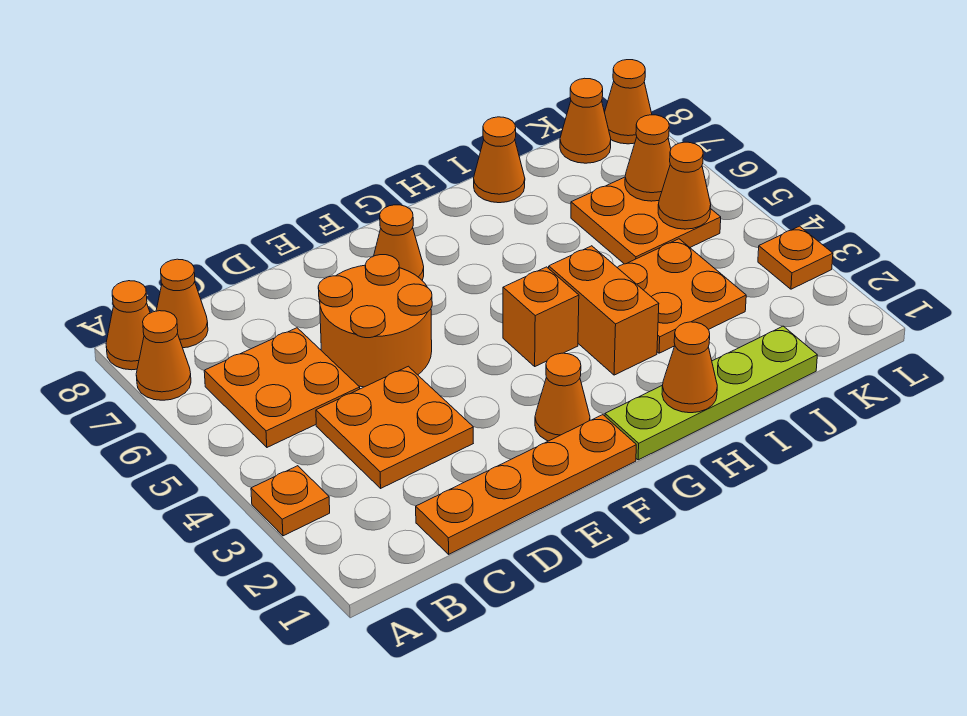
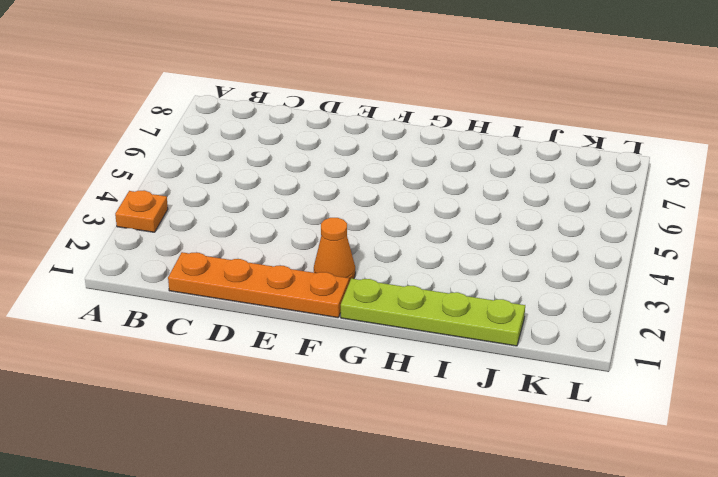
none -> orange 1x1 cone [136,311,191,400]
none -> orange 1x1 cone [106,281,150,370]
none -> orange 2x2 plate [204,328,360,447]

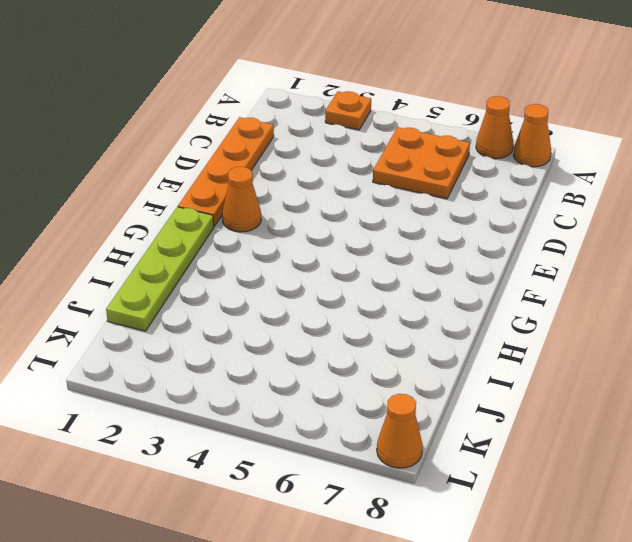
none -> orange 1x1 cone [156,259,208,348]
none -> orange 2x2 plate [316,366,473,488]
none -> orange 2x2 round brick [318,255,432,387]

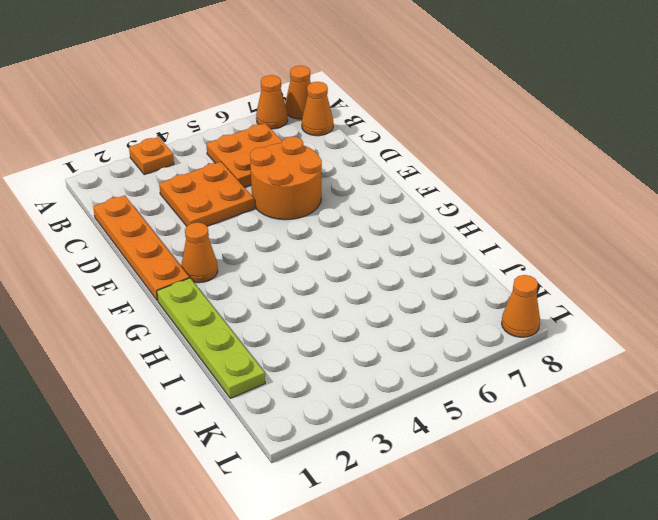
none -> orange 1x1 cone [374,205,424,280]
none -> orange 1x1 brick [503,267,579,366]
none -> orange 1x2 brick [549,246,659,375]

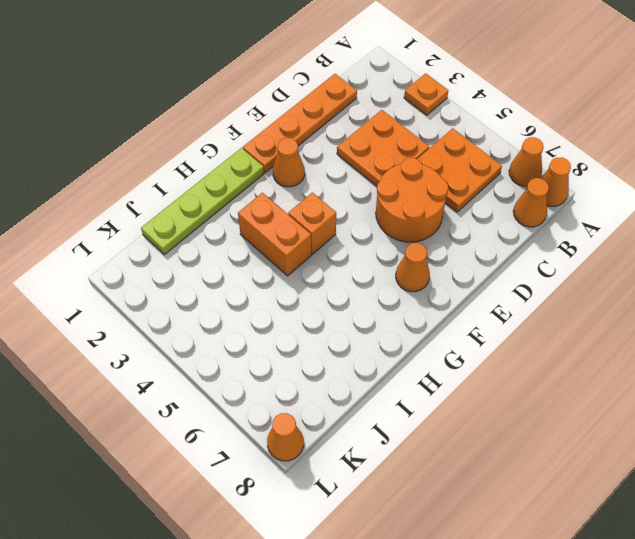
none -> orange 2x2 plate [617,239,746,353]
none -> orange 1x1 cone [474,117,525,203]
none -> orange 2x2 plate [571,177,721,264]

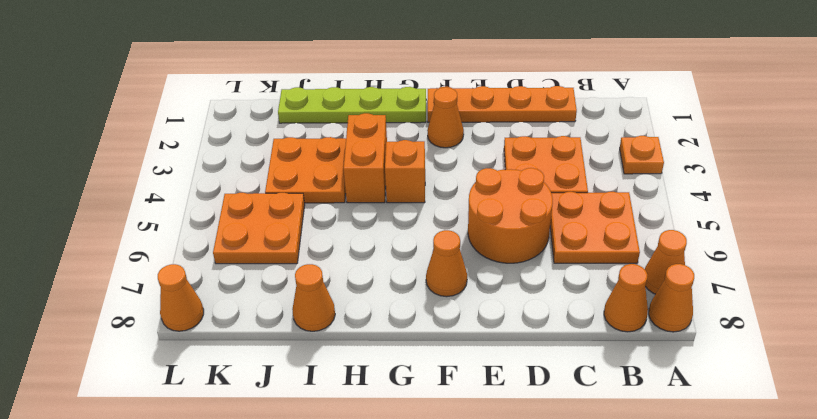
none -> orange 1x1 cone [560,78,611,163]
none -> orange 1x1 plate [758,226,833,289]
none -> orange 1x1 cone [662,322,717,413]

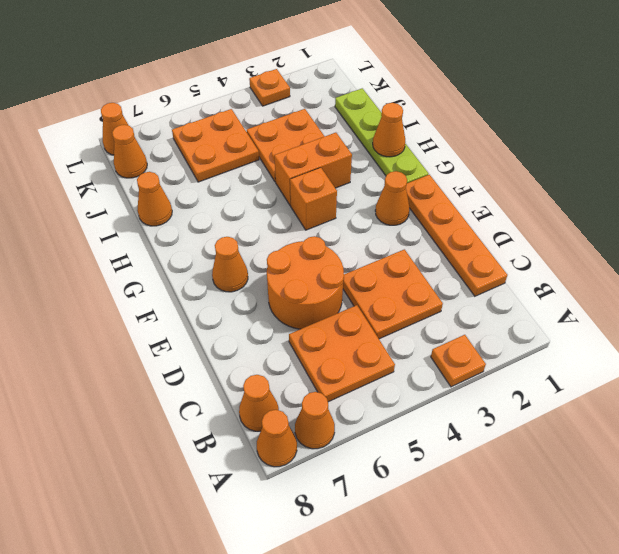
none -> orange 1x1 cone [658,142,711,229]
none -> orange 1x1 cone [625,115,671,201]

